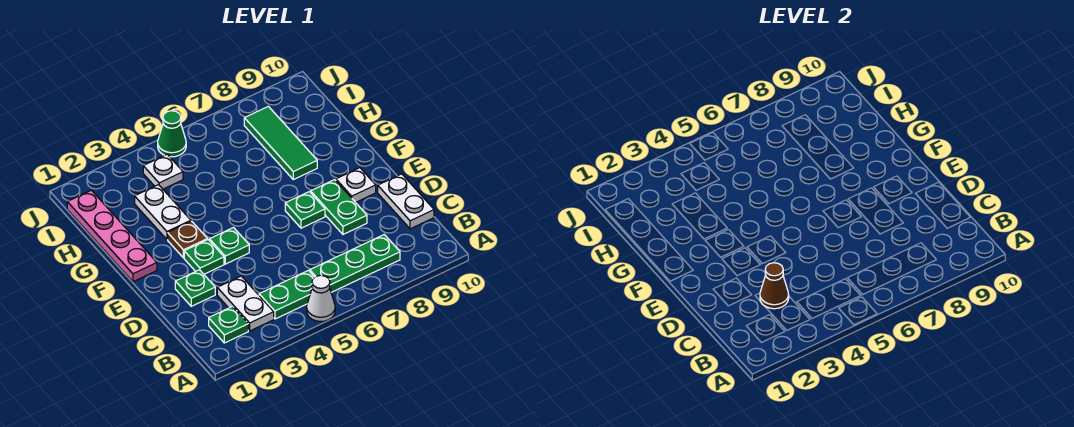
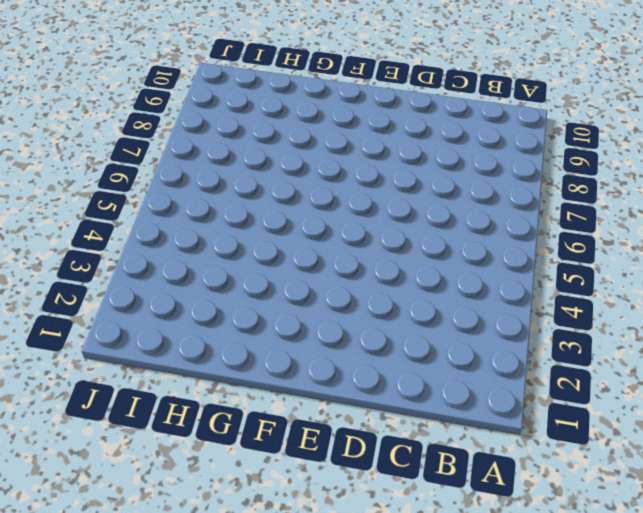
none -> white 1x1 cone [307,275,335,321]
none -> green 1x1 plate [209,306,248,343]
none -> white 1x2 plate [217,276,274,331]

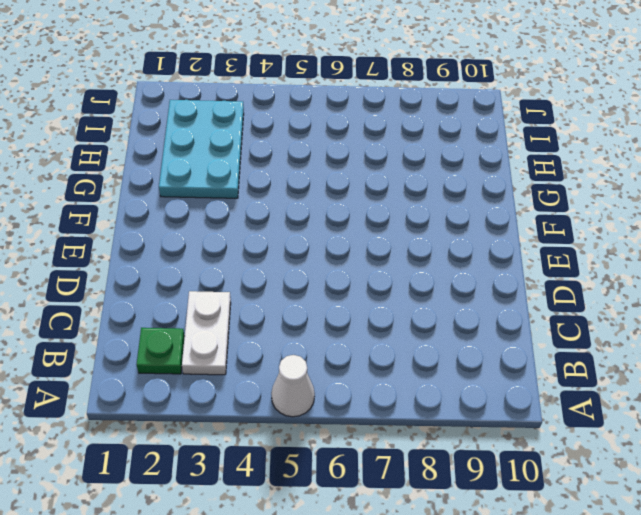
cyan 2x3 plate [159,100,244,198] -> white 1x2 plate [135,185,191,239]
none -> green 1x2 plate [259,270,315,319]
none -> green 1x3 plate [310,235,400,292]
none -> white 1x2 plate [378,174,434,229]

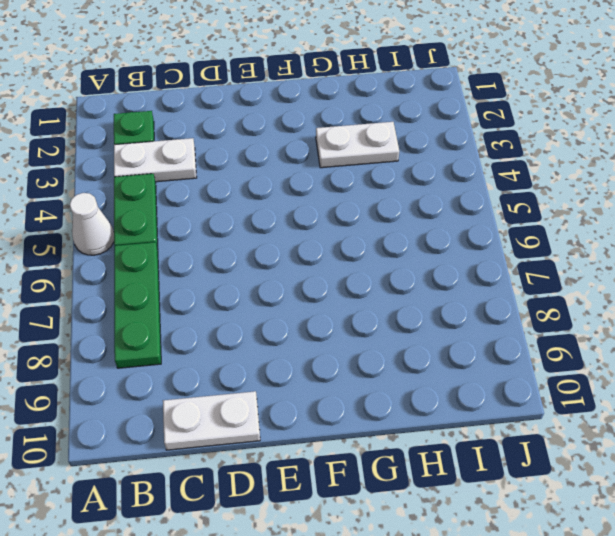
none -> green 1x1 plate [175,270,215,306]
none -> green 1x2 plate [311,180,367,234]
none -> green 1x1 plate [184,240,224,274]

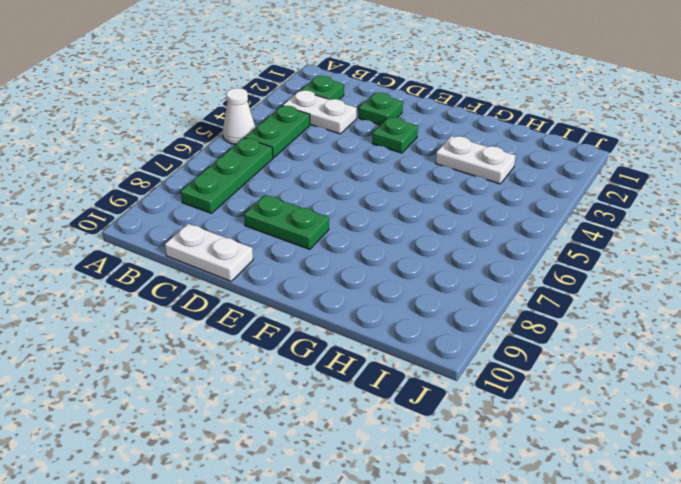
none -> green 1x1 plate [209,228,249,264]
none -> green 1x1 plate [285,192,325,228]
none -> white 1x1 plate [336,168,376,202]

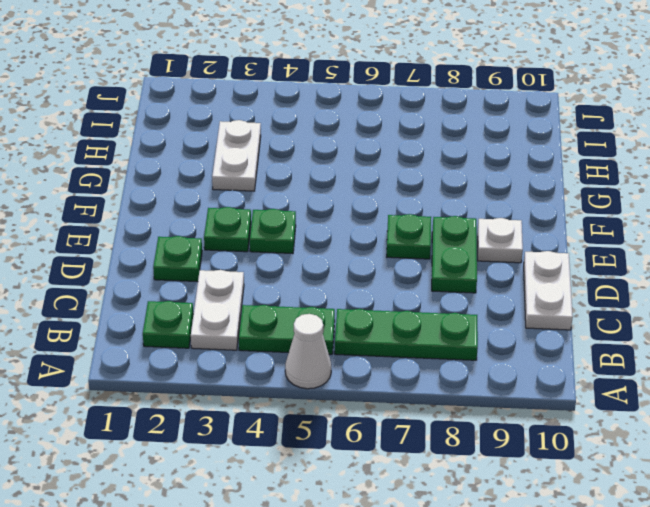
none -> pink 1x4 plate [67,190,157,282]
none -> brown 1x1 plate [168,221,207,258]
none -> green 1x3 tile [244,106,317,180]

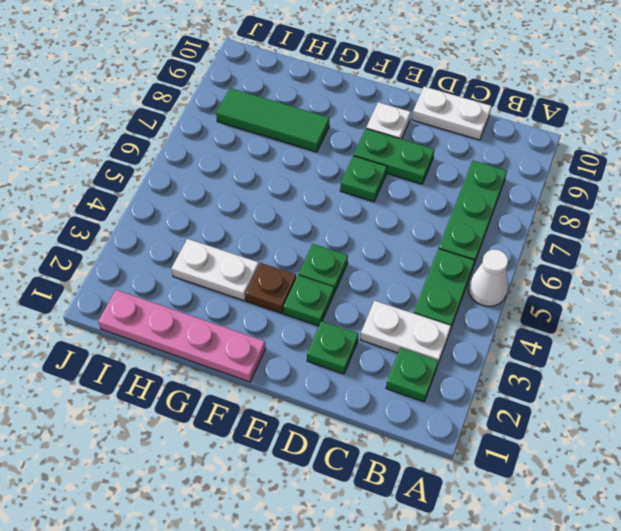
none -> white 1x1 plate [143,154,183,189]
none -> green 1x1 cone [158,111,186,157]
none -> brown 1x1 cone [760,263,789,309]

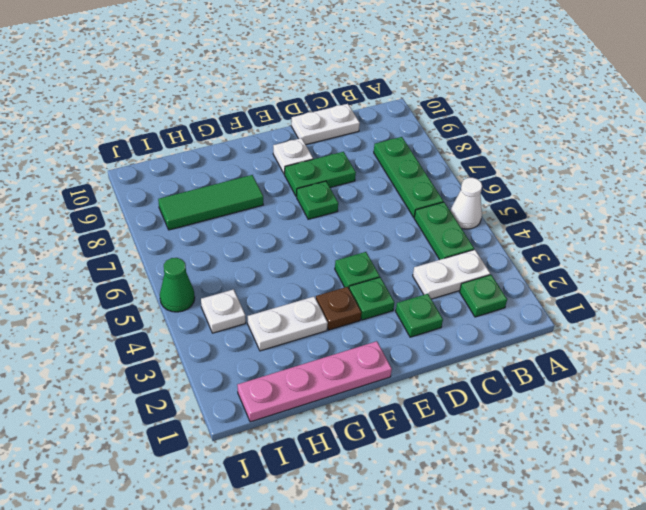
none -> brown 1x1 cone [760,263,789,309]

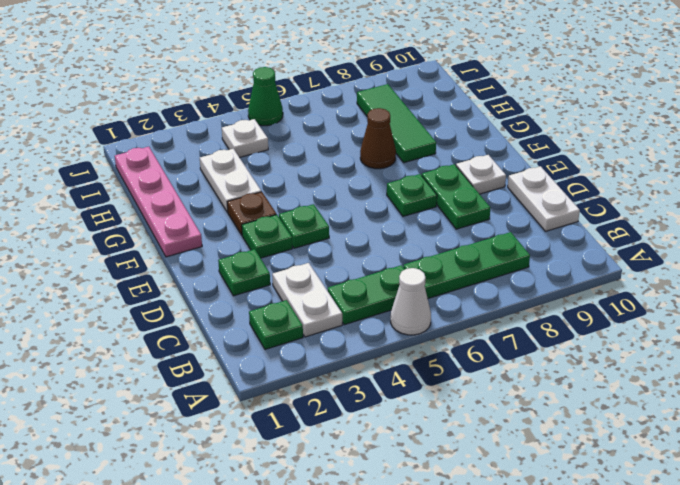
brown 1x1 cone [360,108,396,169] -> brown 1x1 cone moved to [760,263,789,309]

